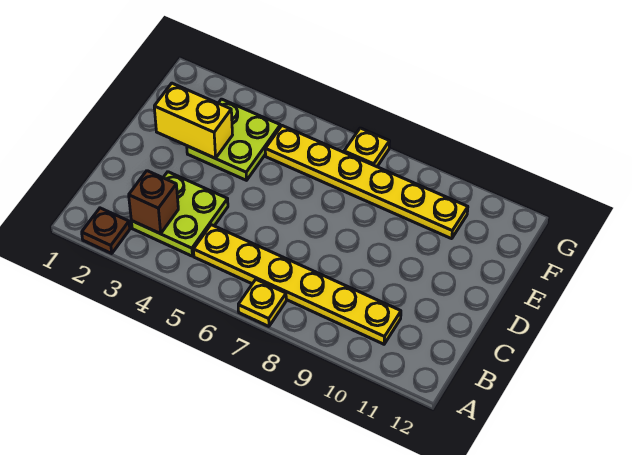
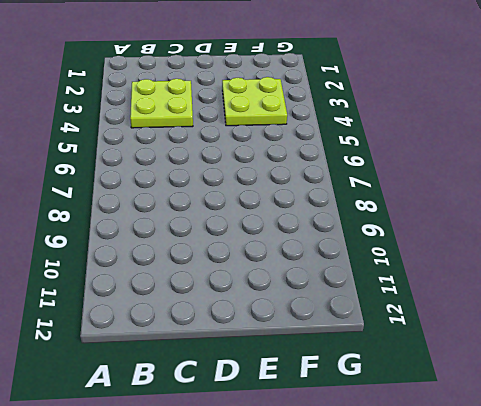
none -> brown 1x1 plate [82,208,130,253]
none -> yellow 1x1 plate [238,280,286,326]

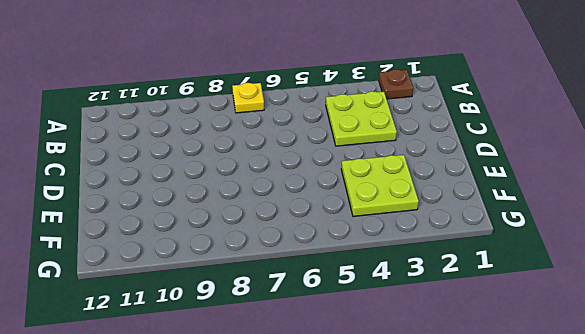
none -> yellow 1x6 plate [193,225,401,344]
none -> yellow 1x6 plate [265,126,468,239]

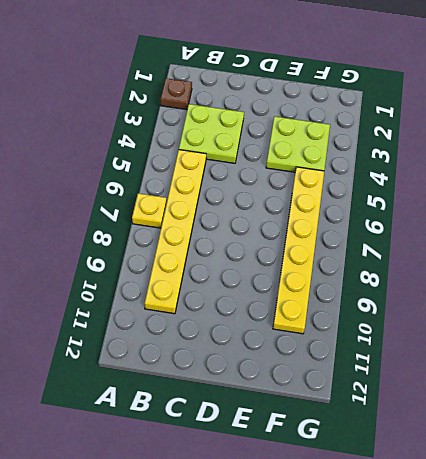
none -> yellow 1x1 plate [344,128,390,167]
none -> brown 1x1 brick [129,171,178,234]

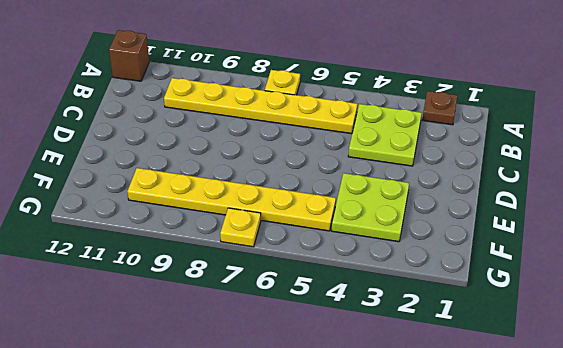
brown 1x1 brick [109,30,149,81] -> brown 1x1 brick moved to [129,171,178,234]
none -> yellow 1x2 brick [154,83,232,158]

